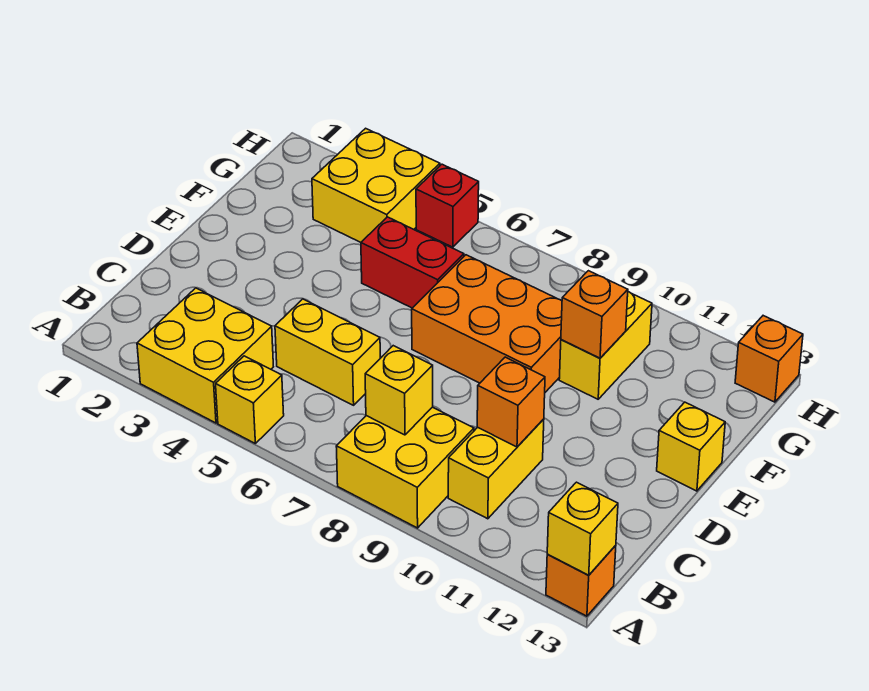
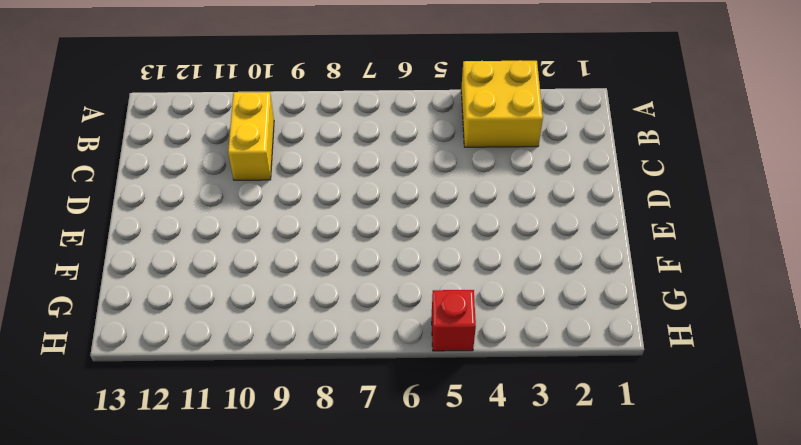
none -> yellow 1x1 brick [216,356,284,443]
none -> yellow 2x2 brick [336,407,474,528]
none -> orange 1x1 brick [546,545,616,616]

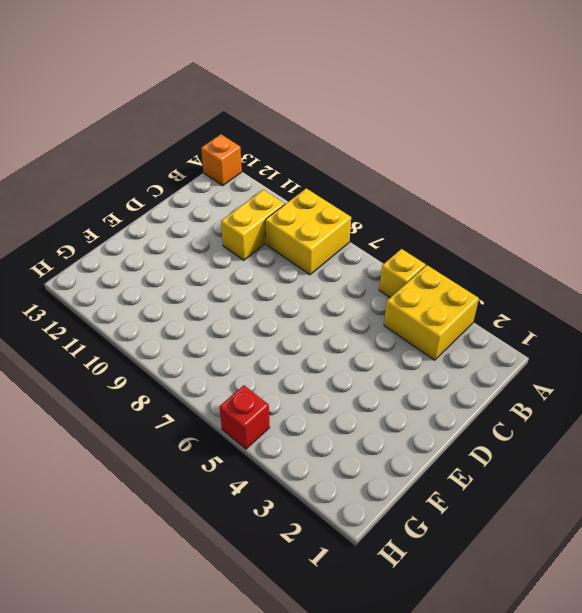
none -> yellow 1x2 brick [275,299,380,405]
none -> orange 2x3 brick [412,255,562,392]
none -> yellow 1x1 brick [657,402,725,491]

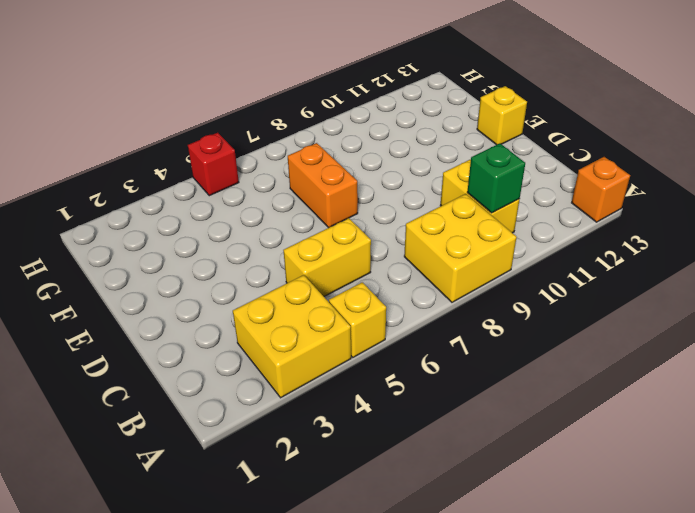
green 1x1 brick [467,143,525,213] -> none
orange 1x2 brick [288,143,358,228] -> orange 2x3 brick [412,255,562,392]
none -> red 1x2 brick [361,217,464,308]
none -> yellow 1x2 brick [559,292,652,399]
none -> yellow 2x2 brick [312,128,440,242]

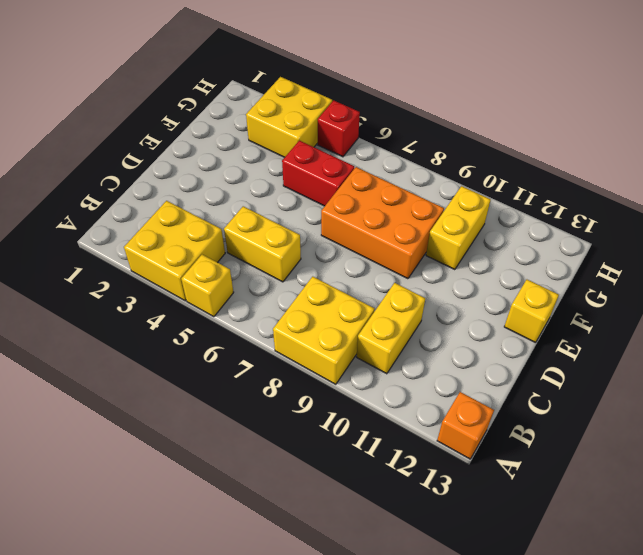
none -> orange 1x1 brick [735,316,803,402]
none -> yellow 1x1 brick [547,482,618,575]
none -> yellow 1x1 brick [365,346,433,435]

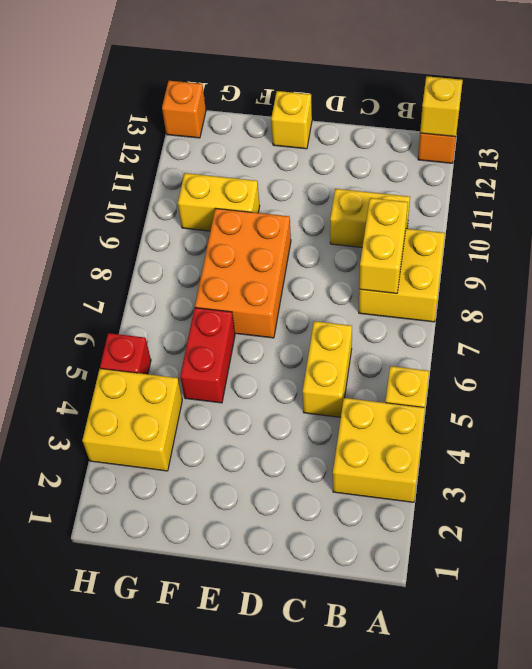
yellow 1x2 brick [359,198,408,293] -> yellow 1x1 brick [365,346,433,435]
none -> orange 1x1 brick [477,357,545,447]
none -> orange 1x1 brick [561,271,628,358]

